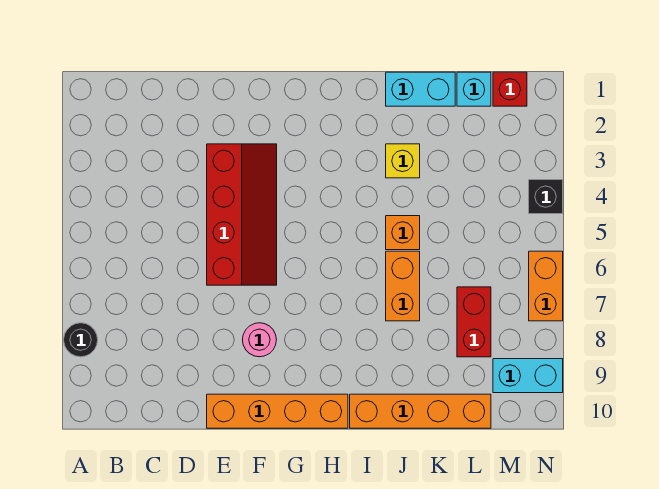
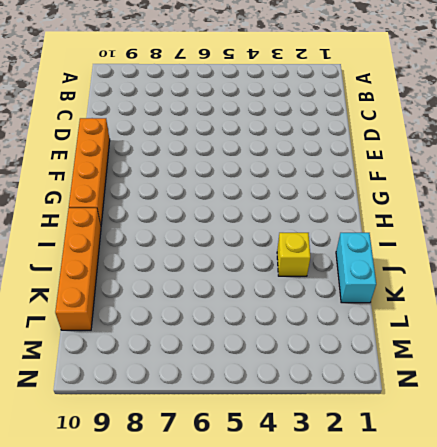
none -> black 1x1 round brick [64,323,98,357]
none -> red 2x4 slope [207,144,277,285]
none -> pink 1x1 round brick [243,323,276,357]

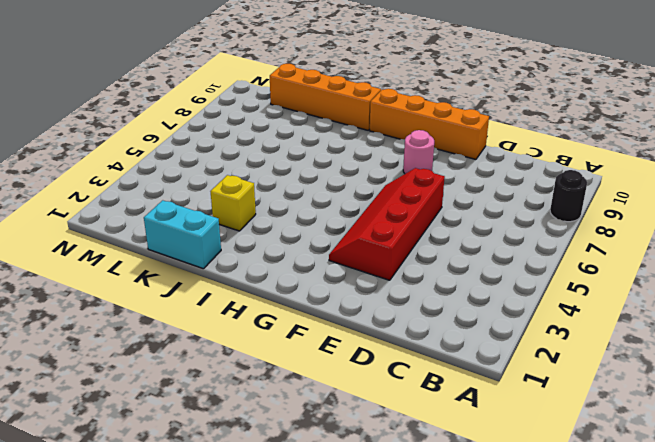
none -> orange 1x1 brick [386,216,420,250]
none -> orange 1x2 brick [386,251,420,321]
none -> cyan 1x1 brick [457,72,491,106]

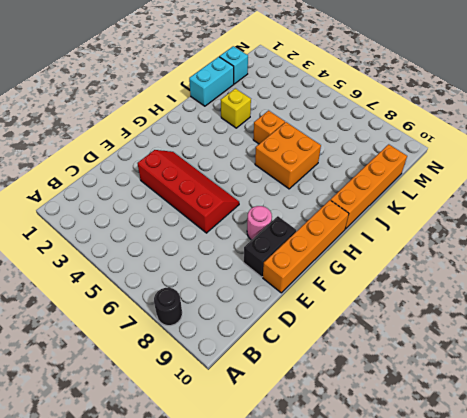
black 1x2 brick [244,216,296,277] -> none
orange 2x2 brick [255,122,321,189] -> orange 1x2 brick [386,251,420,321]
none -> red 1x2 brick [457,287,491,357]
none -> red 1x1 brick [493,72,527,106]
none -> cyan 1x2 brick [493,359,563,393]

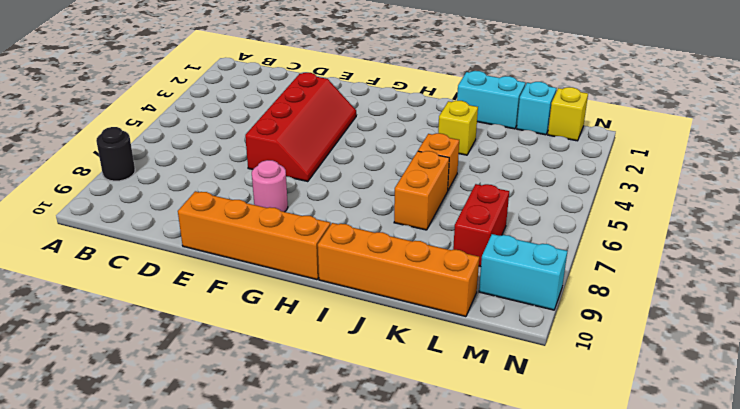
yellow 1x1 brick [548,87,588,141] -> red 1x1 brick [493,72,527,106]
none -> black 1x1 brick [529,180,563,214]
none -> orange 1x2 brick [529,251,563,321]

